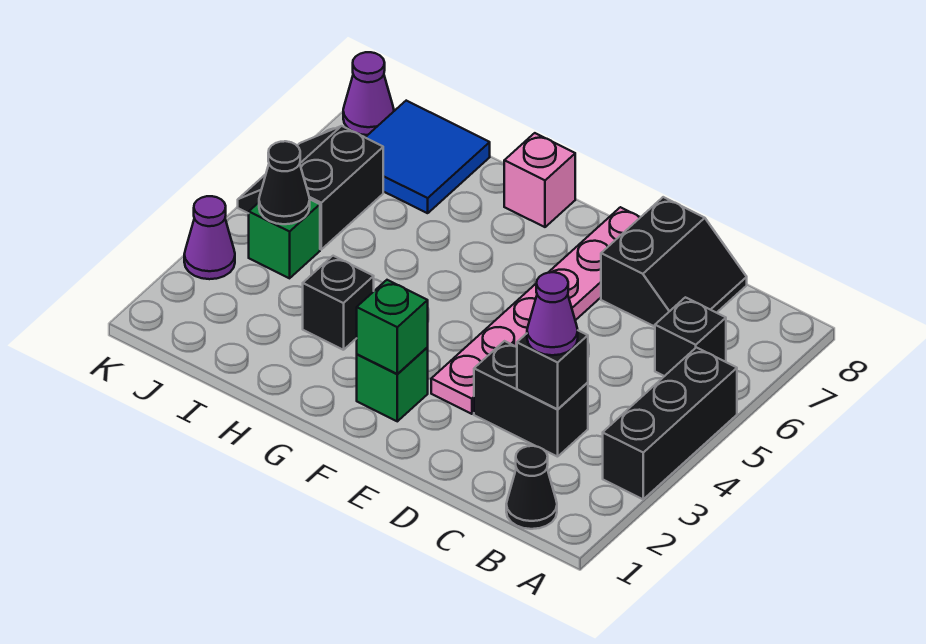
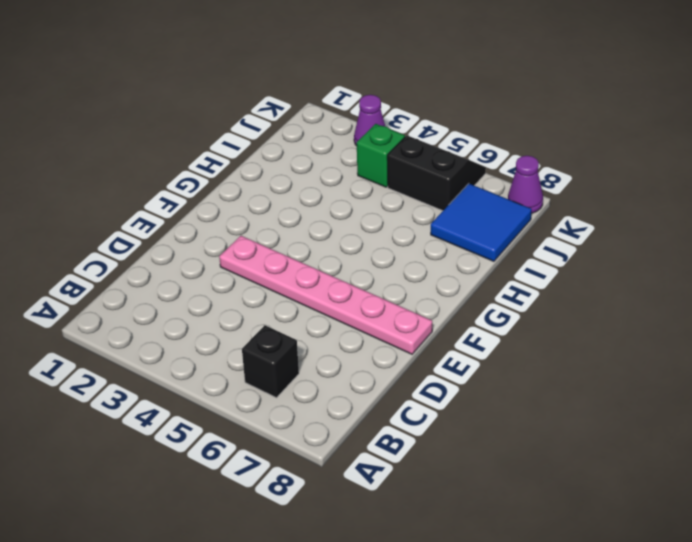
none -> black 1x3 brick [603,347,737,499]
none -> black 1x1 cone [506,446,557,529]
none -> black 1x2 brick [474,341,588,457]

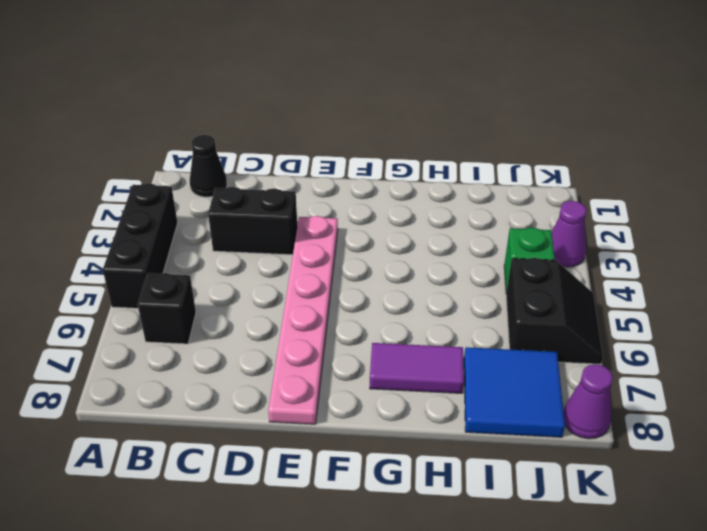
purple 1x2 tile [370,343,464,393] -> none
none -> black 2x2 slope [601,197,747,327]
none -> green 1x1 brick [357,348,428,421]
none -> pink 1x1 brick [504,133,575,227]

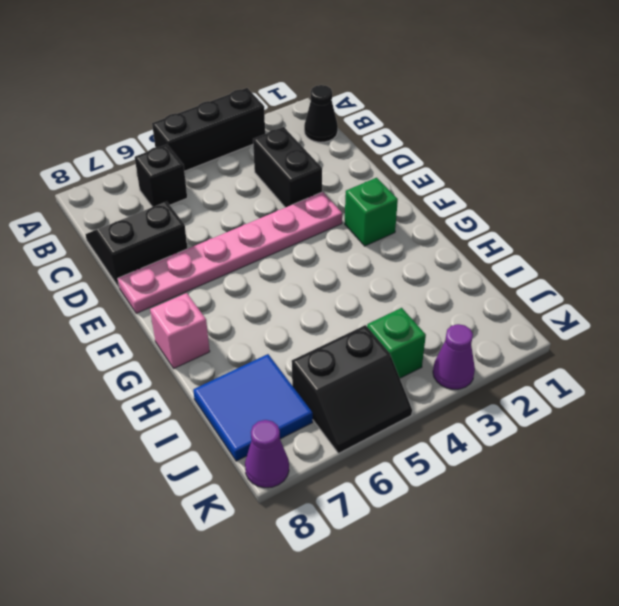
none -> black 1x1 brick [303,256,374,350]
none -> black 1x1 brick [517,331,588,409]
none -> green 1x1 brick [357,280,428,374]

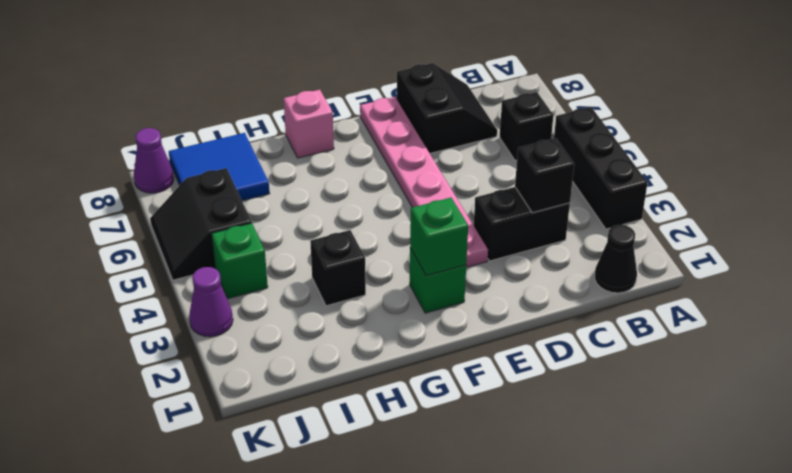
none -> black 1x1 cone [259,141,310,224]
none -> purple 1x1 cone [527,272,578,355]

